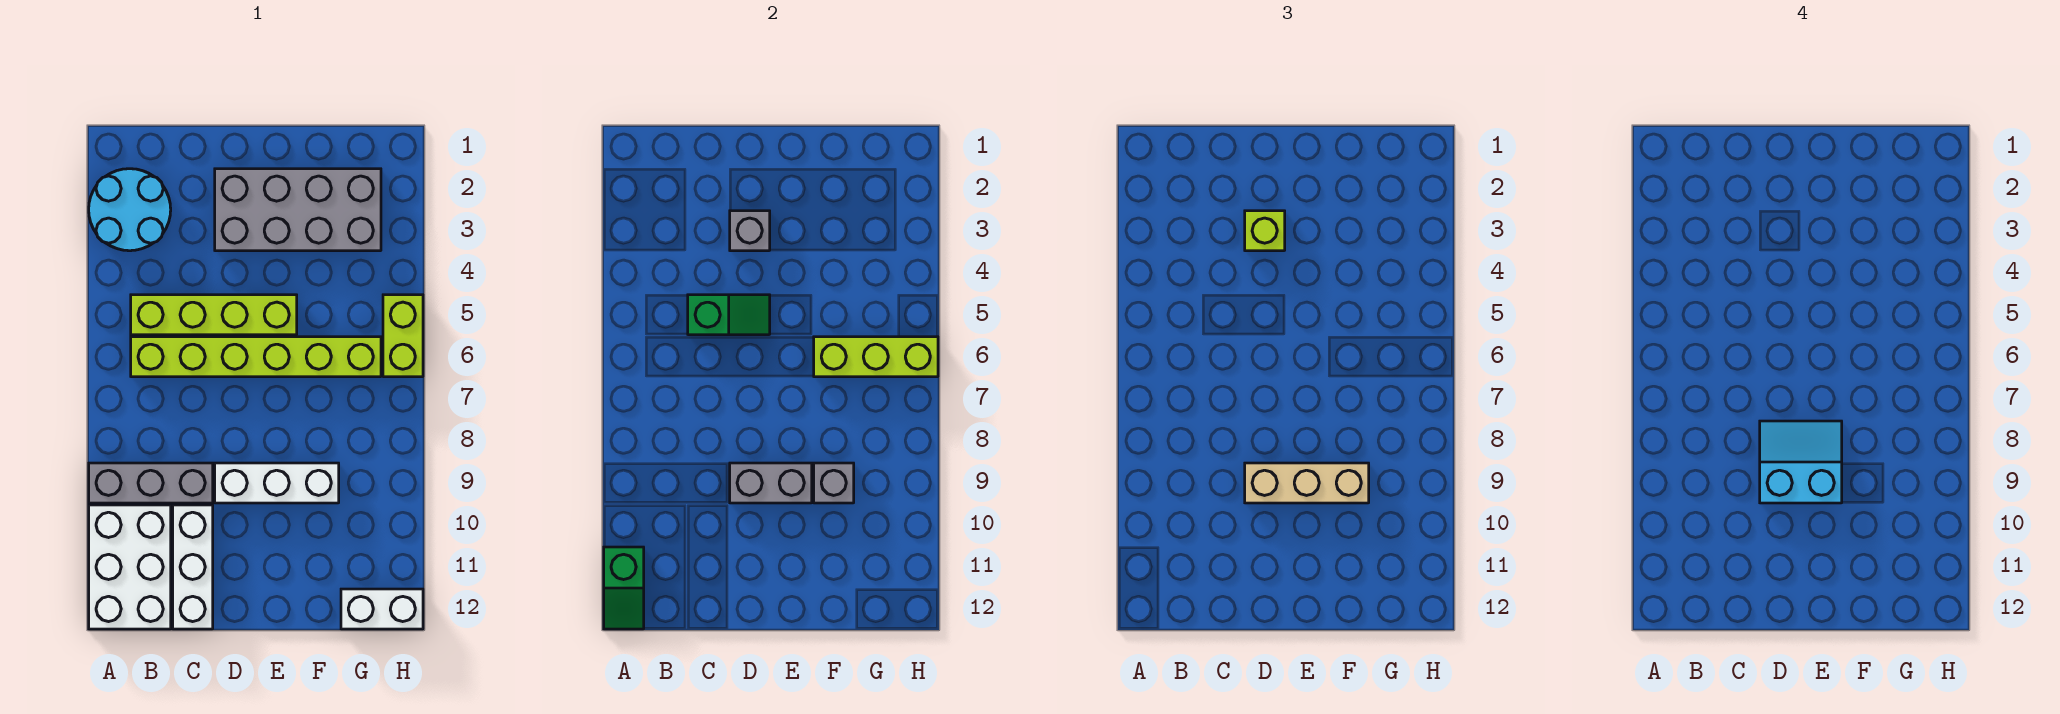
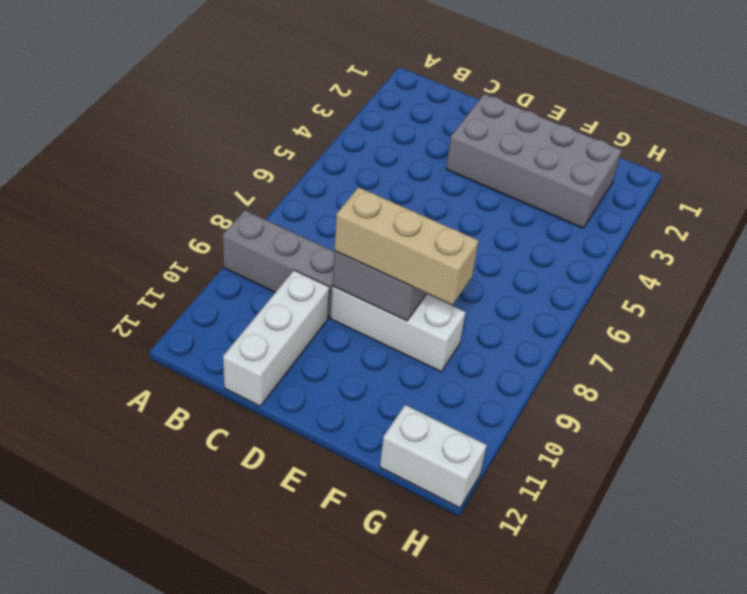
none -> cyan 2x2 round brick [89,169,171,251]
none -> white 2x3 brick [89,505,171,629]
none -> lime 1x4 brick [131,295,297,335]

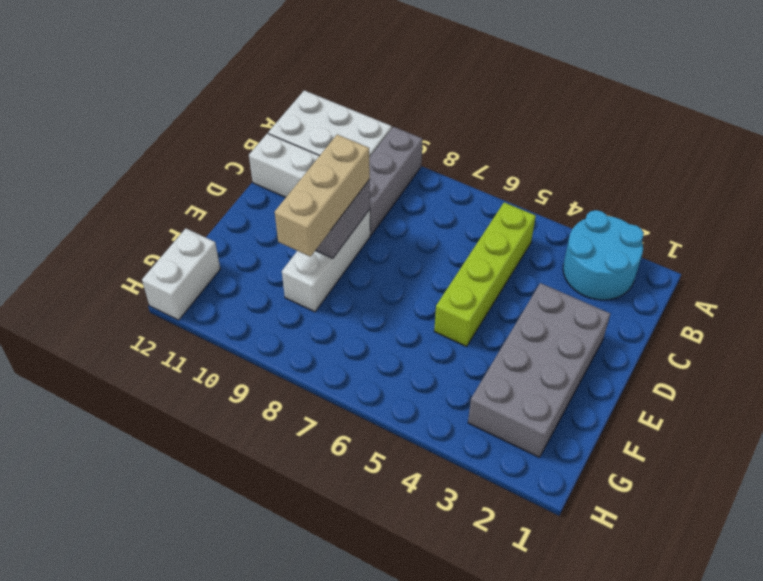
none -> lime 1x6 brick [131,337,381,377]
none -> lime 1x2 brick [383,295,423,377]
none -> green 1x2 slope [604,547,644,629]

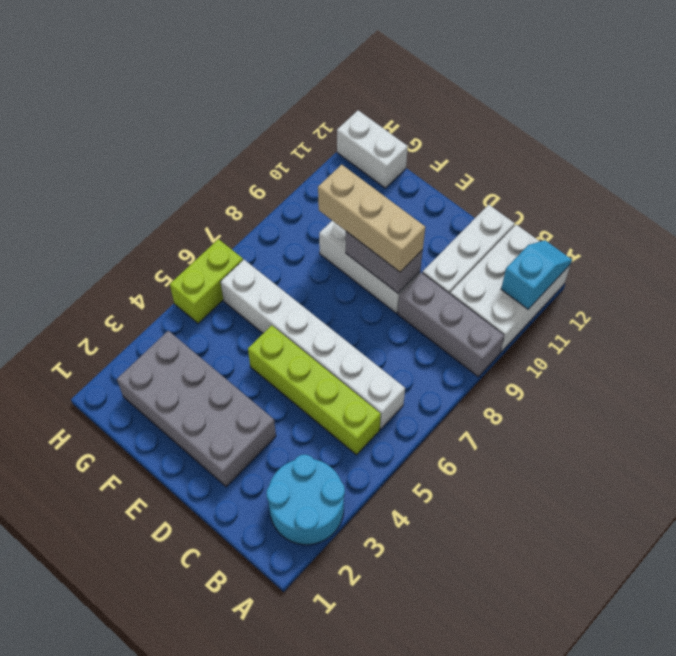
cyan 1x2 slope [501,240,572,309] -> green 1x2 slope [604,547,644,629]
white 1x6 brick [221,260,405,429] -> lime 1x6 brick [131,337,381,377]
none -> green 1x2 slope [688,295,770,335]
none -> grey 1x1 brick [730,211,770,251]
none -> lime 1x3 brick [814,337,938,377]

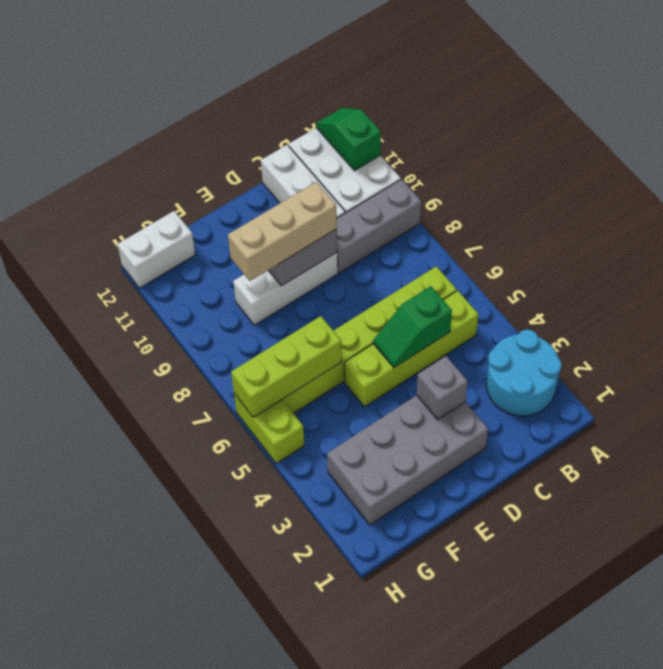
none -> grey 1x1 brick [814,463,854,503]
none -> lime 1x1 brick [1245,211,1285,251]
none -> cyan 2x2 slope [1760,421,1842,503]

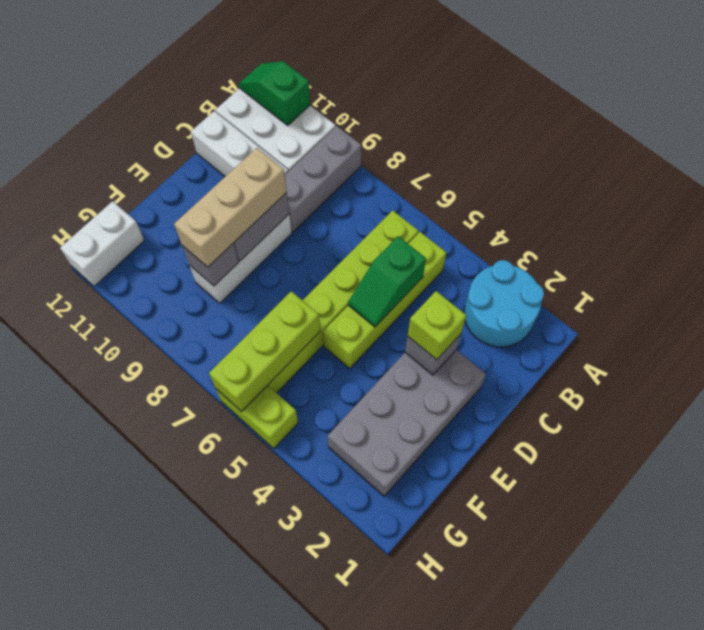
none -> cyan 2x2 slope [1760,421,1842,503]

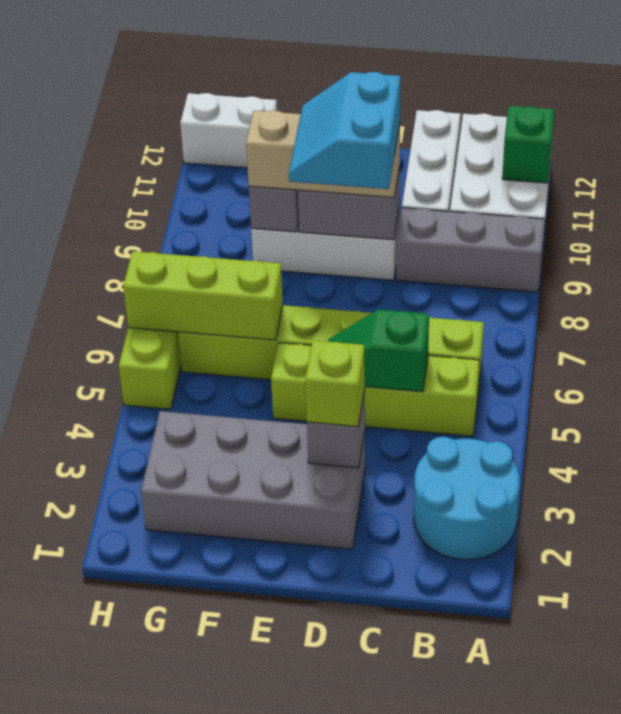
cyan 2x2 slope [289,72,400,189] -> cyan 2x2 slope turned to [1760,421,1842,503]

